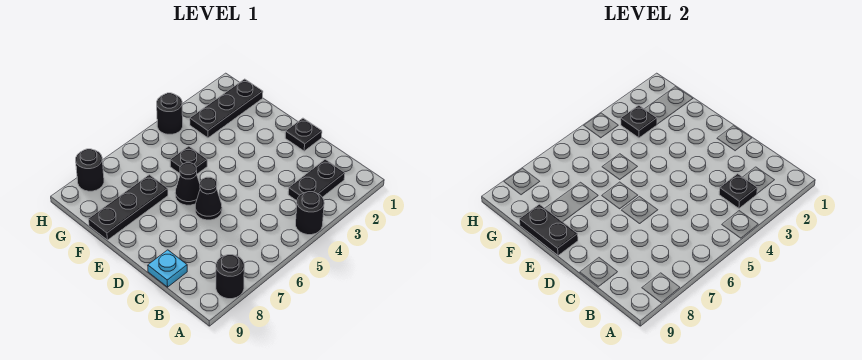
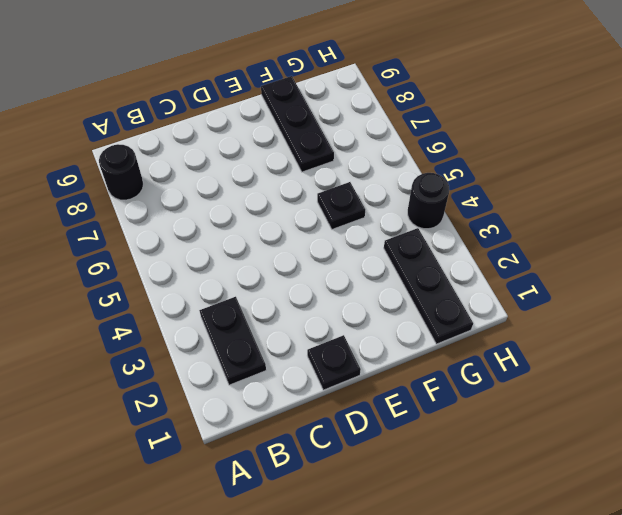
none -> black 1x1 round brick [296,192,324,235]
none -> cyan 1x1 plate [148,250,187,287]
none -> black 1x1 cone [195,177,222,220]

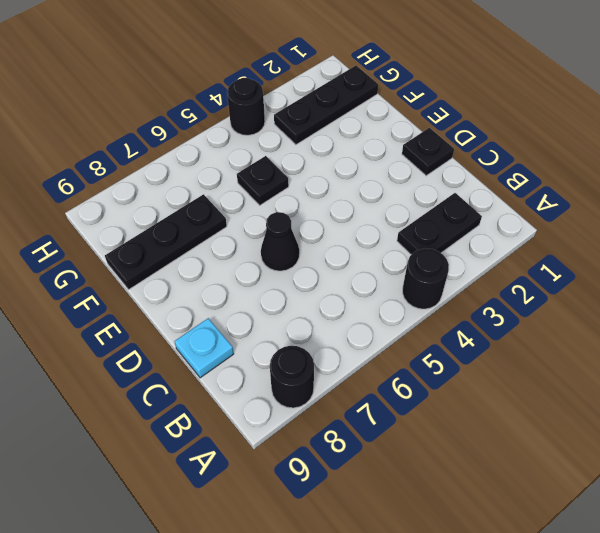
none -> black 1x1 cone [175,163,200,205]
none -> black 1x1 round brick [76,149,104,191]
none -> black 1x1 plate [719,174,757,208]

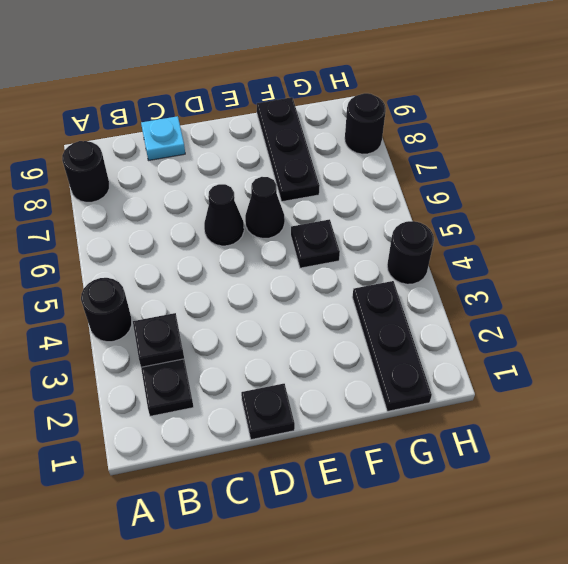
none -> black 1x2 plate [520,204,578,256]
none -> black 1x1 plate [621,105,657,138]

